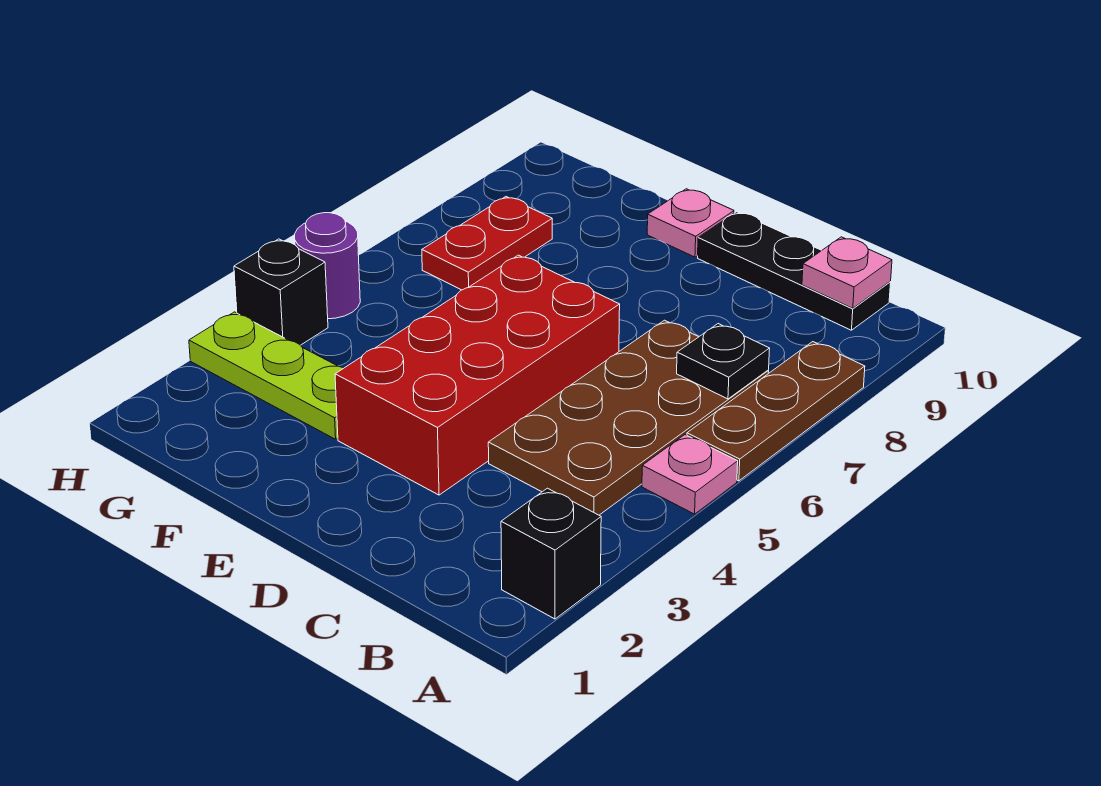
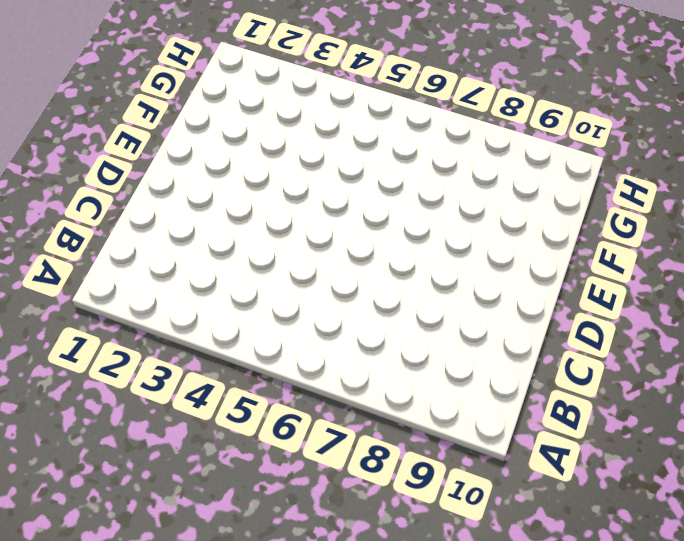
none -> black 1x1 brick [501,488,601,619]
none -> pink 1x1 plate [642,435,738,514]
none -> brown 1x3 plate [687,342,865,481]

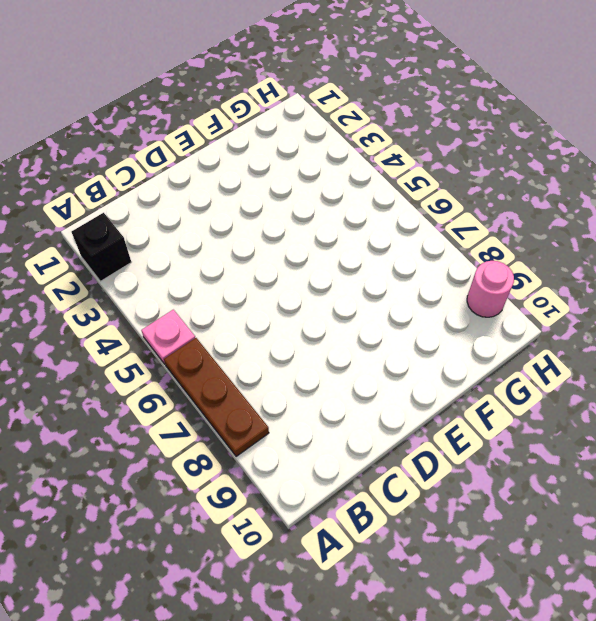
pink 1x1 round brick [467,261,514,317] -> none
none -> brown 2x4 plate [488,320,769,515]
none -> black 1x3 plate [698,212,891,330]
none -> red 2x4 brick [335,255,620,495]

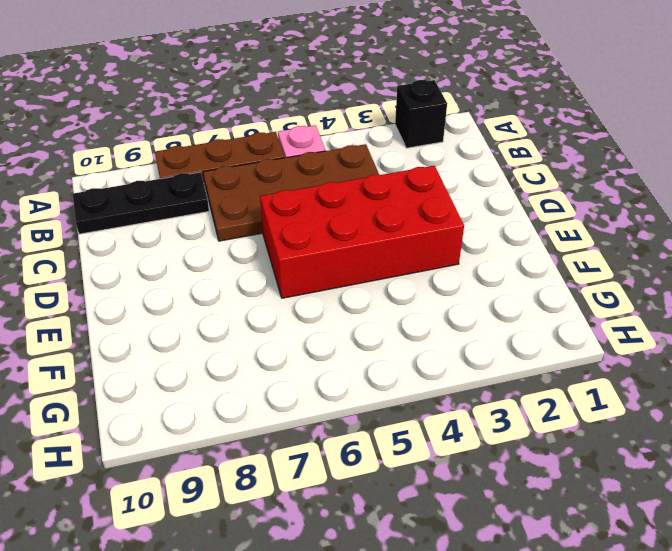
black 1x3 plate [73,172,209,234] -> black 1x3 plate turned to [698,212,891,330]
none -> pink 1x1 plate [647,189,734,257]
none -> lime 1x3 plate [189,312,343,439]
none -> red 1x2 plate [422,197,552,290]

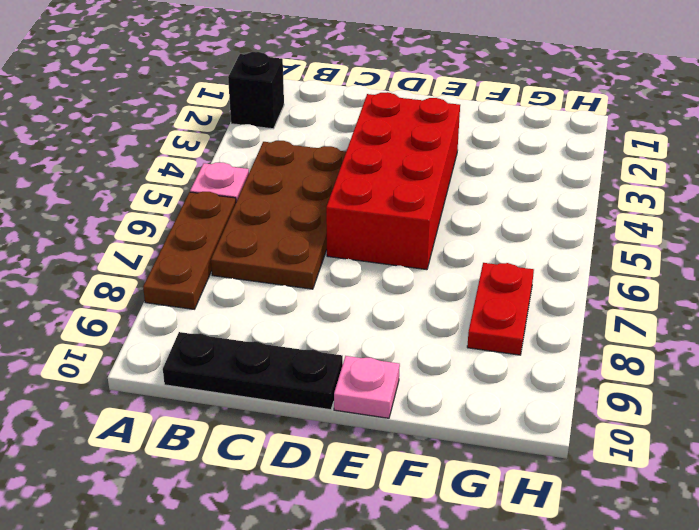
none -> lime 1x3 plate [189,312,343,439]
none -> black 1x1 brick [234,239,328,345]
none -> purple 1x1 round brick [295,213,360,319]

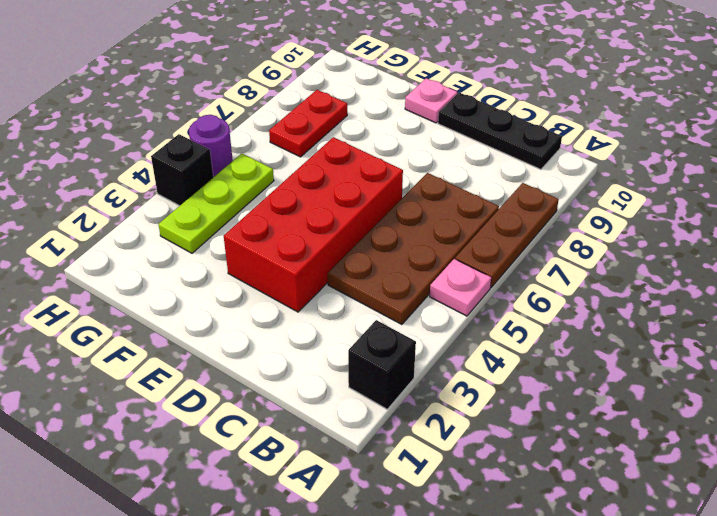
lime 1x3 plate [158,154,274,253] -> lime 1x3 plate turned to [189,312,343,439]
none -> black 1x1 plate [677,324,770,399]
none -> pink 1x1 plate [802,237,892,308]

